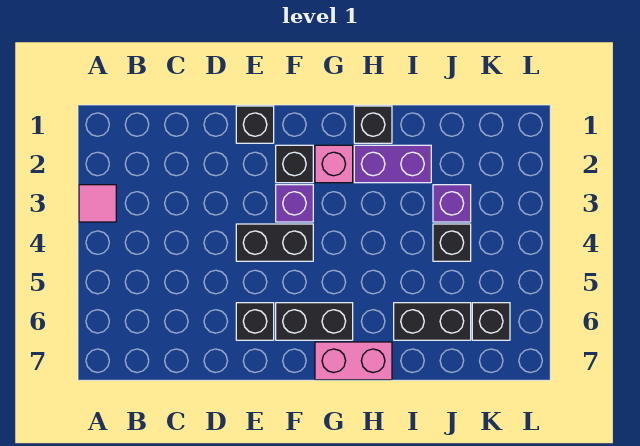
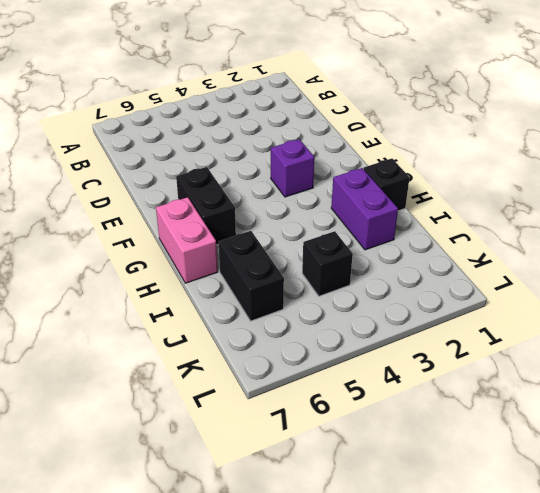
none -> pink 1x1 tile [79,185,116,222]
none -> black 1x1 brick [236,106,274,143]
none -> black 1x2 brick [236,224,313,261]

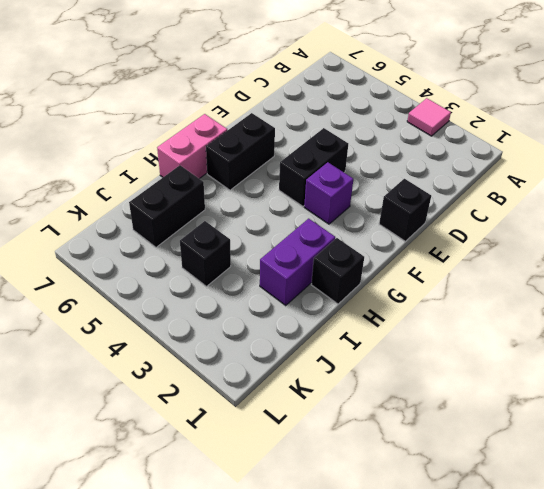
none -> black 1x1 brick [236,303,274,340]
none -> black 1x1 brick [276,145,313,183]
none -> pink 1x1 brick [315,145,353,183]

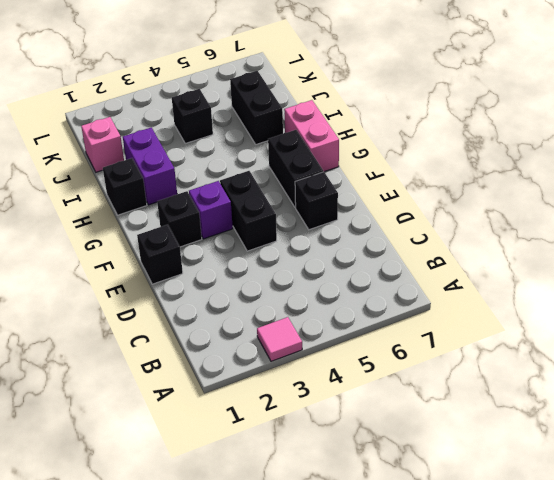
pink 1x1 brick [81,117,124,172] -> pink 1x1 brick moved to [315,145,353,183]
none -> purple 1x1 brick [433,185,471,222]
none -> black 1x1 brick [472,303,510,340]

